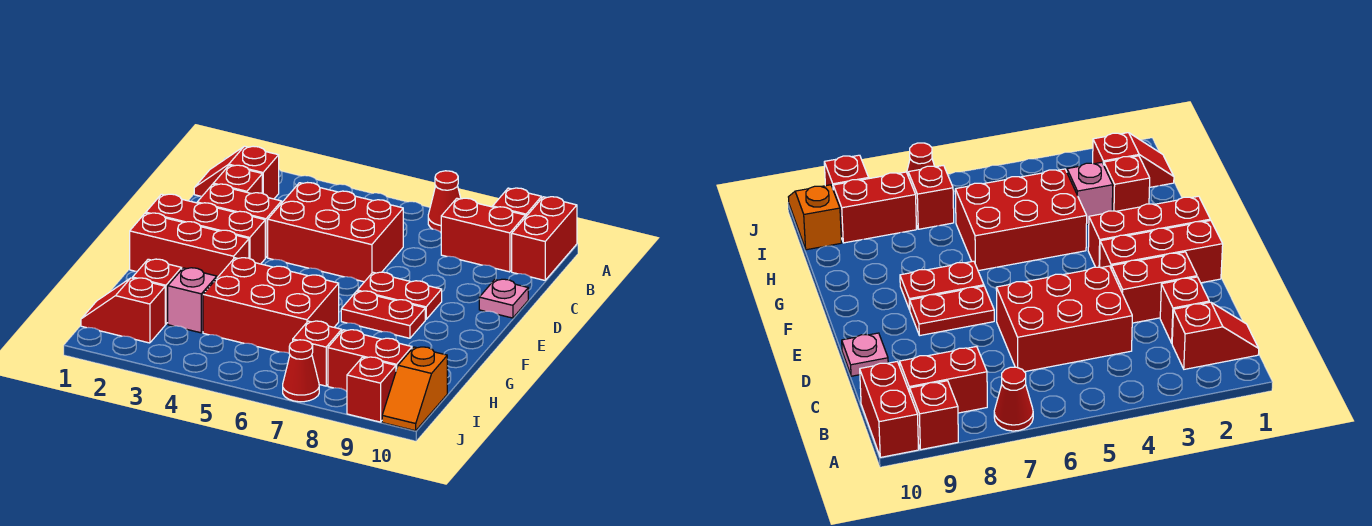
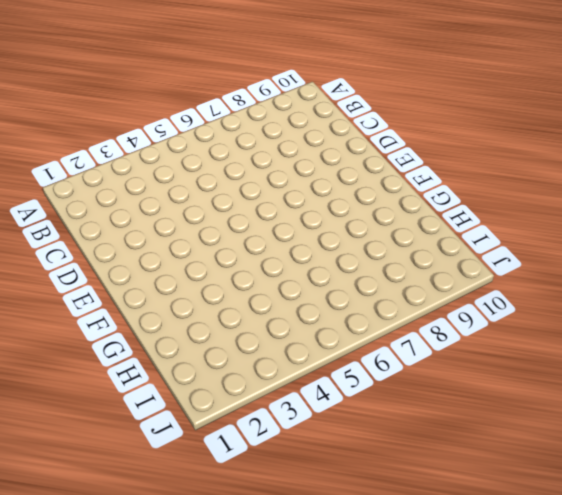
none -> red 1x1 cone [428,171,461,232]
none -> red 1x1 brick [493,188,542,217]
none -> red 1x2 brick [512,197,577,280]

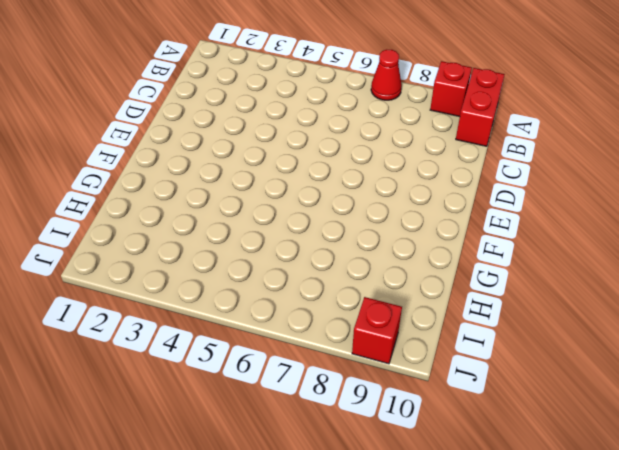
none -> red 1x2 slope [194,146,279,199]
none -> red 1x2 brick [441,198,525,272]
none -> red 1x1 brick [213,165,262,194]

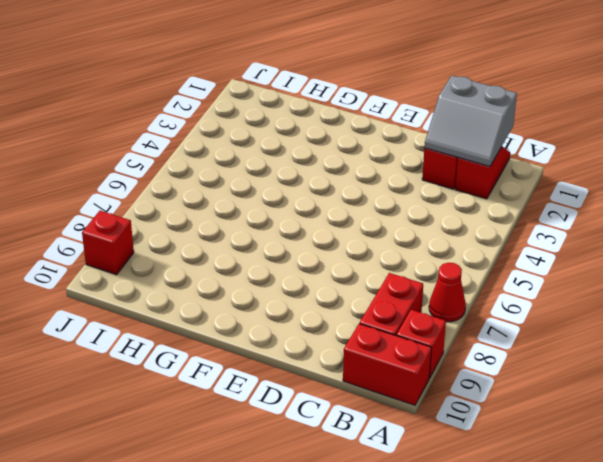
grey 2x2 slope [424,76,517,167] -> none
none -> red 2x3 brick [268,183,403,282]
none -> red 1x2 brick [197,184,282,258]
none -> pink 1x1 plate [479,279,528,318]

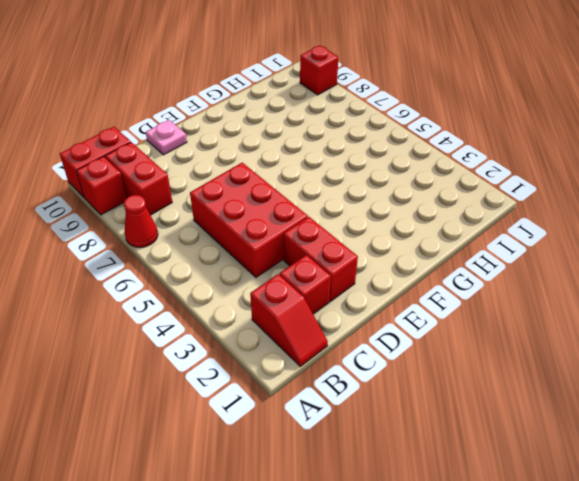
none -> red 1x3 brick [146,194,265,264]
none -> red 1x2 plate [357,272,442,320]
none -> red 1x3 brick [130,213,249,278]

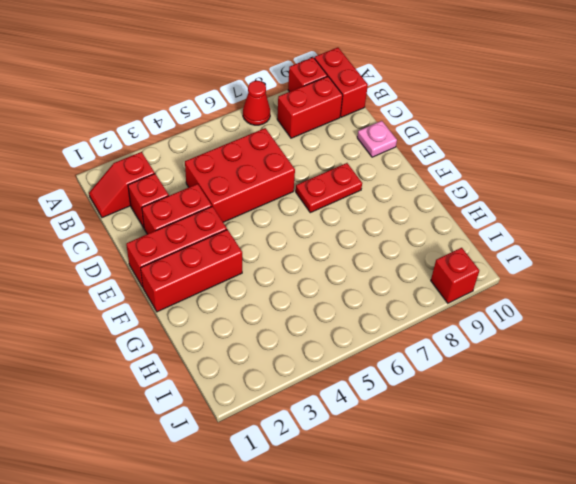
none -> red 1x2 plate [341,291,425,338]
none -> red 2x3 brick [203,258,339,353]
none -> red 1x1 brick [133,259,182,324]

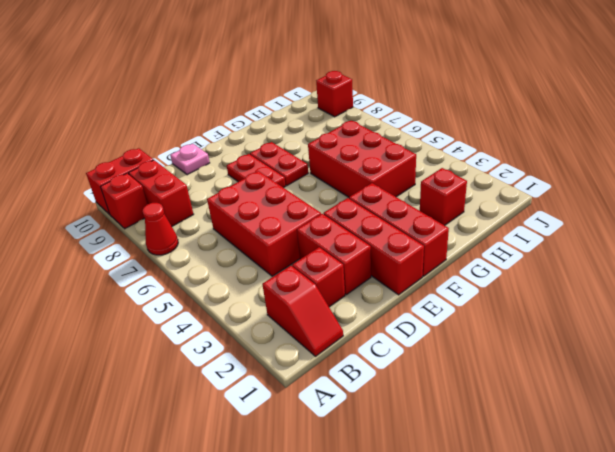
none -> pink 1x1 brick [168,268,217,333]
none -> red 1x2 slope [81,278,165,343]
none -> red 1x1 brick [293,321,342,386]

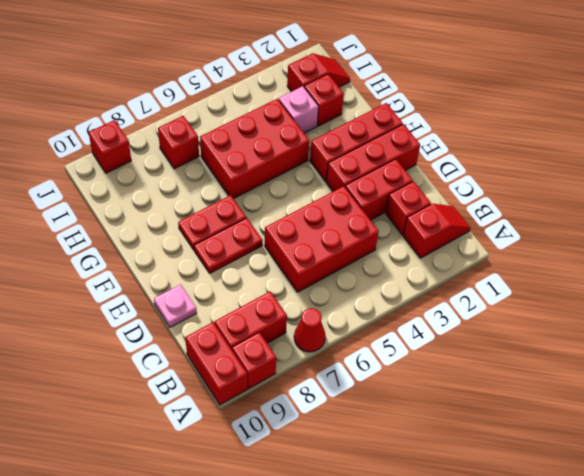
none -> red 1x2 brick [328,330,412,391]
none -> orange 1x2 slope [382,347,447,431]
none -> red 1x1 cone [283,340,319,402]

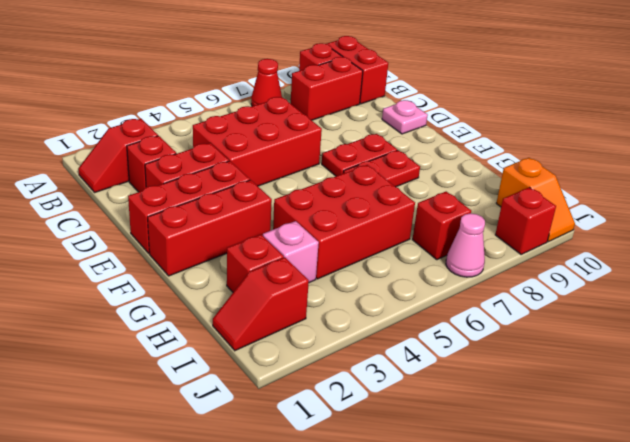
pink 1x1 cone [446,213,485,277] -> red 1x1 cone [283,340,319,402]
none -> red 1x2 brick [328,330,412,391]

